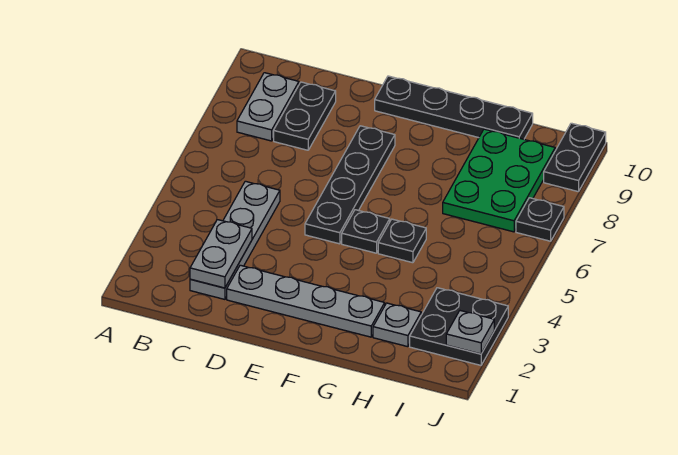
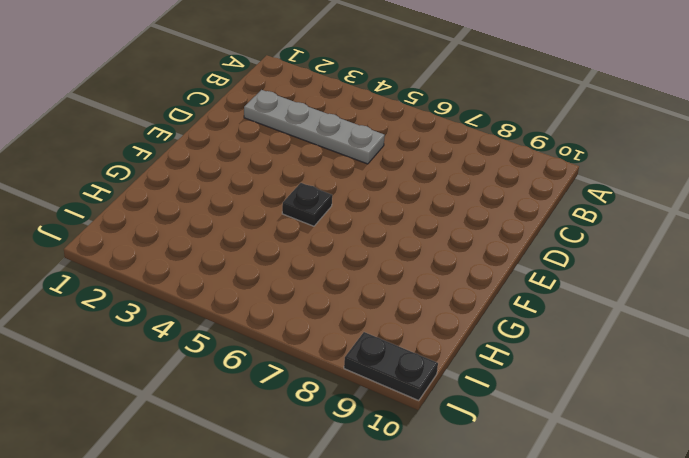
none -> grey 1x2 plate [237,73,299,141]
none -> black 1x2 plate [274,82,336,150]
none -> grey 1x4 plate [227,265,385,337]

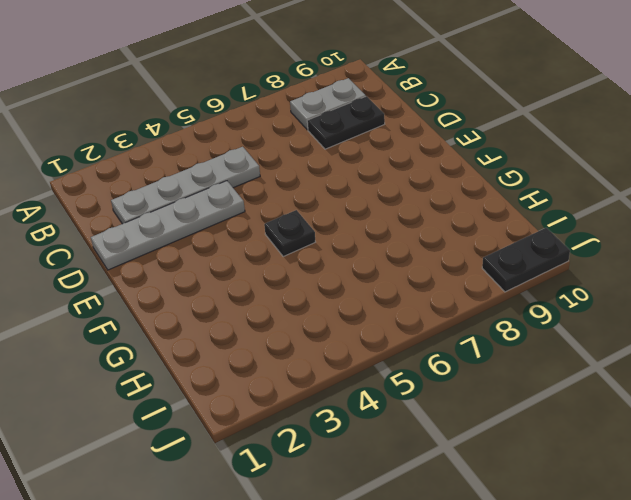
grey 1x4 plate [91,181,245,270] -> grey 1x4 plate turned to [227,265,385,337]
none -> black 1x4 plate [305,126,395,244]
none -> black 1x4 plate [375,76,533,139]
none -> black 1x1 plate [378,219,426,263]

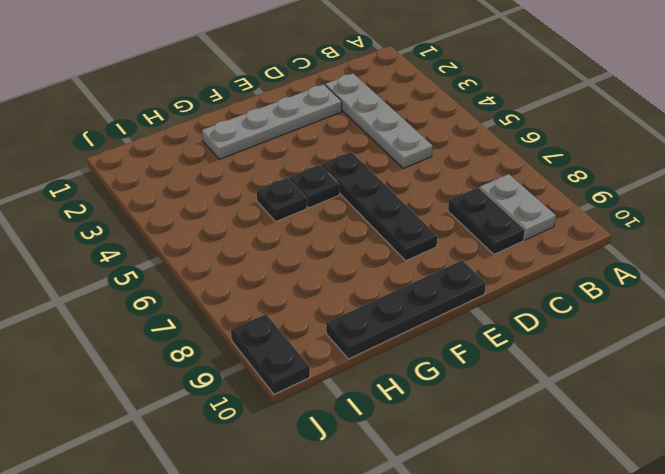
none -> grey 1x1 plate [373,303,421,347]
none -> green 2x3 plate [443,129,555,232]
none -> black 2x2 plate [410,288,508,365]

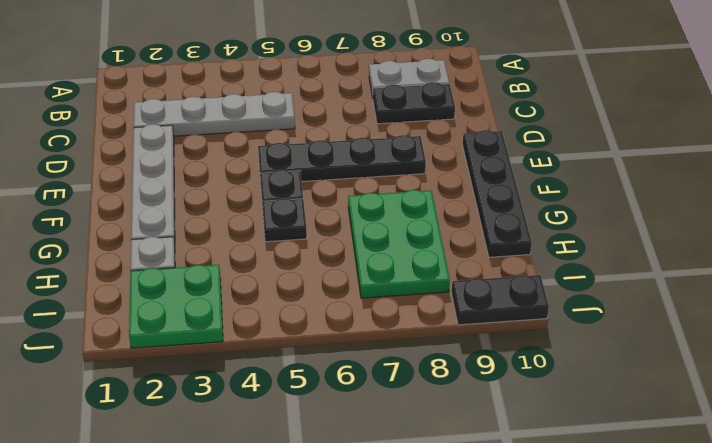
green 2x3 plate [348,190,450,298] -> green 2x3 plate turned to [443,129,555,232]
green 2x2 plate [129,265,223,348] -> black 2x2 plate [410,288,508,365]
none -> black 1x1 plate [516,198,564,241]
none -> grey 1x2 plate [190,220,252,288]
none -> grey 1x1 plate [446,311,494,354]

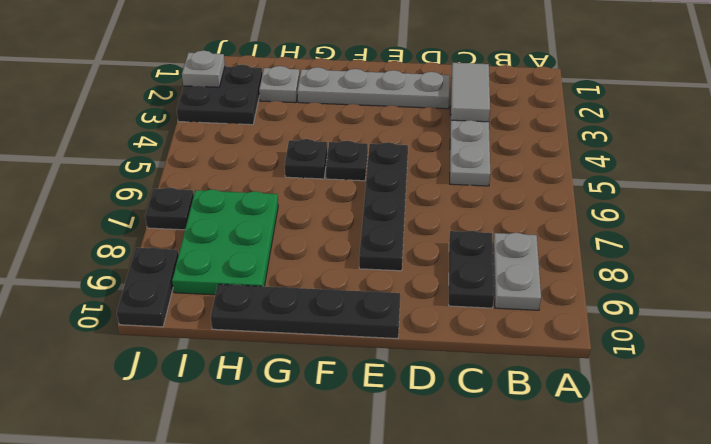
grey 1x2 tile [451,63,490,122] -> grey 1x2 plate [190,220,252,288]

